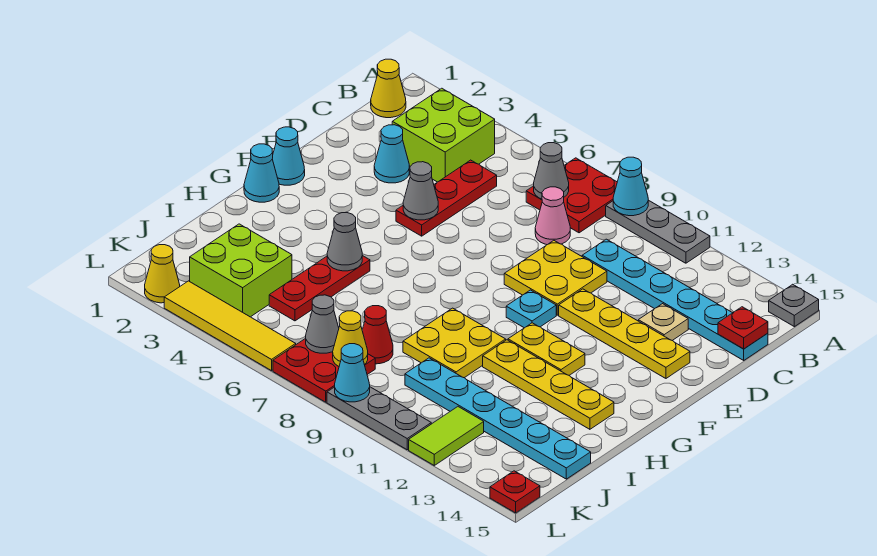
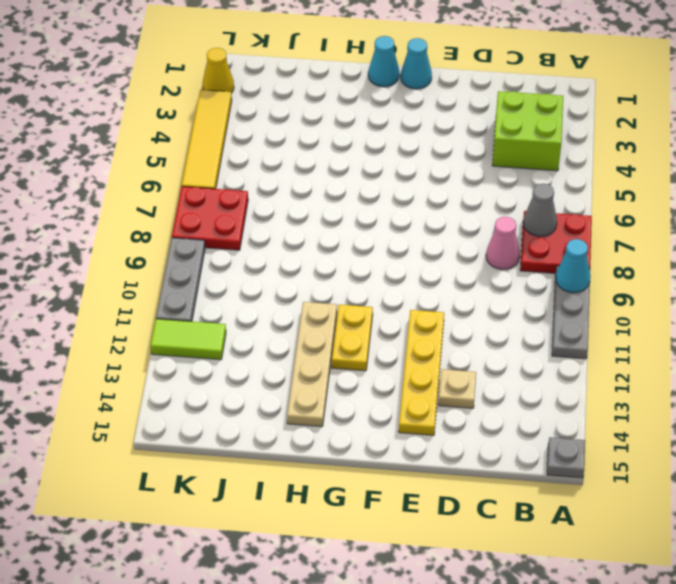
tan 1x4 plate [287,302,337,427] -> yellow 1x4 plate [483,340,614,429]
none -> yellow 1x1 cone [371,59,406,118]
none -> red 1x3 plate [396,160,497,236]
none -> cyan 1x6 plate [582,239,768,360]
none -> cyan 1x1 cone [374,125,409,183]

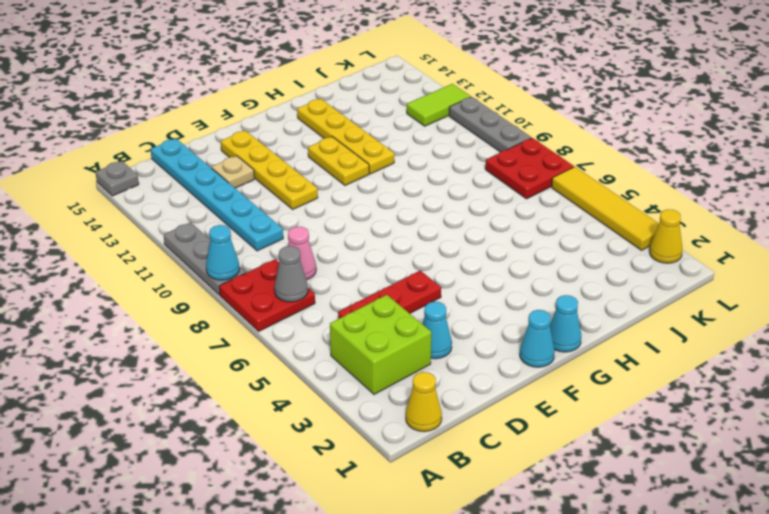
none -> yellow 2x2 plate [504,241,607,315]
none -> cyan 1x1 plate [506,290,556,328]
none -> red 1x3 plate [269,256,370,321]
none -> yellow 2x2 plate [403,308,506,378]

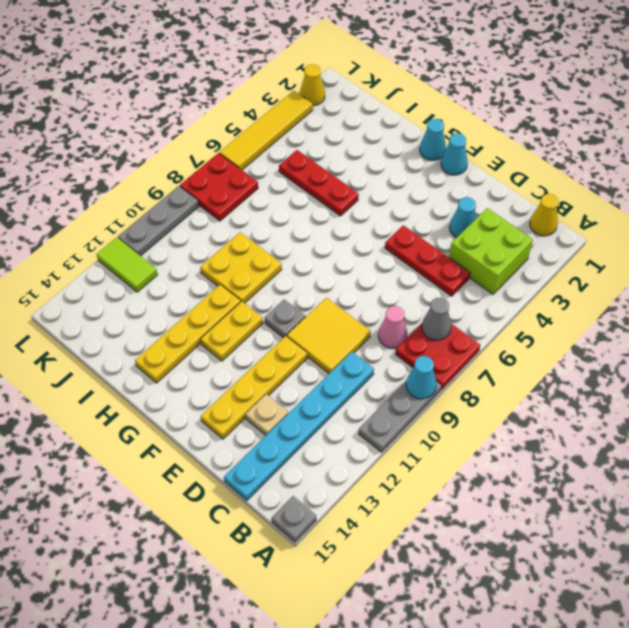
yellow 2x2 tile [287,298,371,373] -> yellow 2x2 plate [504,241,607,315]
grey 1x1 plate [265,300,305,338] -> cyan 1x1 plate [506,290,556,328]
none -> lime 2x2 brick [190,224,292,317]
none -> red 1x1 cone [362,306,393,364]
none -> cyan 1x6 plate [405,358,591,479]
none -> red 1x1 plate [490,471,540,513]

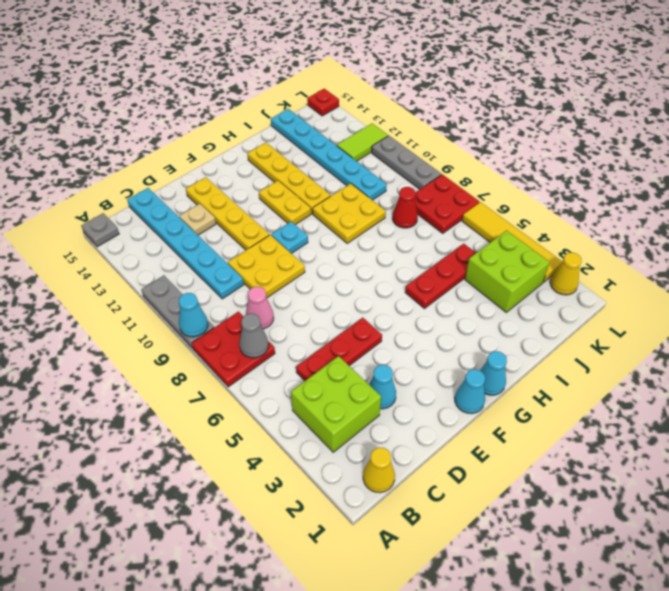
none -> red 1x1 plate [718,307,768,349]
none -> grey 1x1 cone [403,162,438,220]
none -> grey 1x1 cone [327,213,362,271]
none -> grey 1x1 cone [306,295,339,353]

